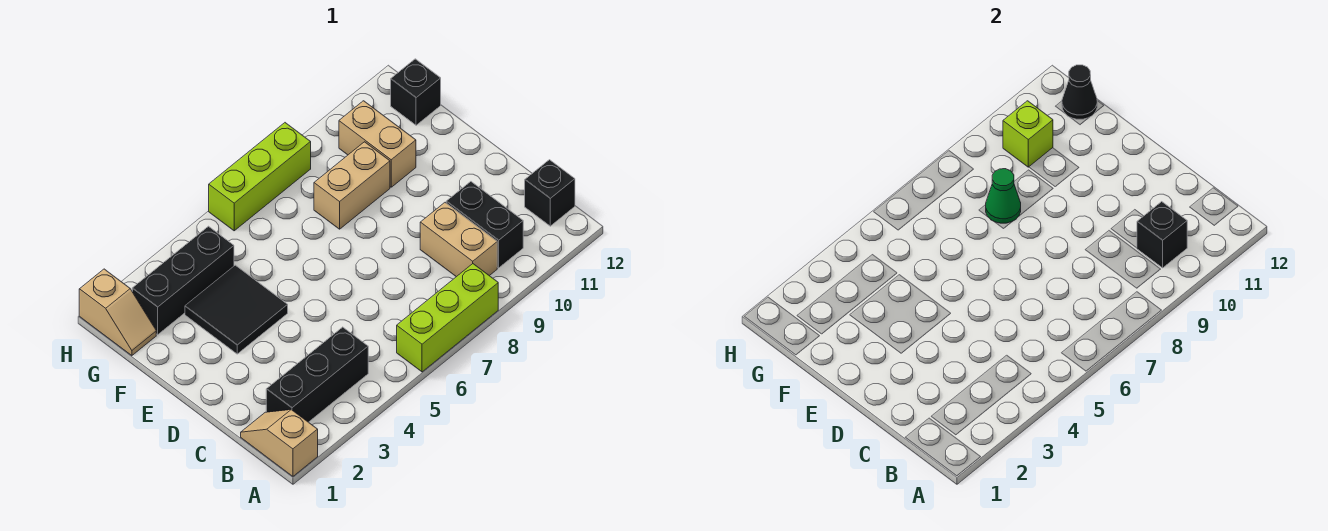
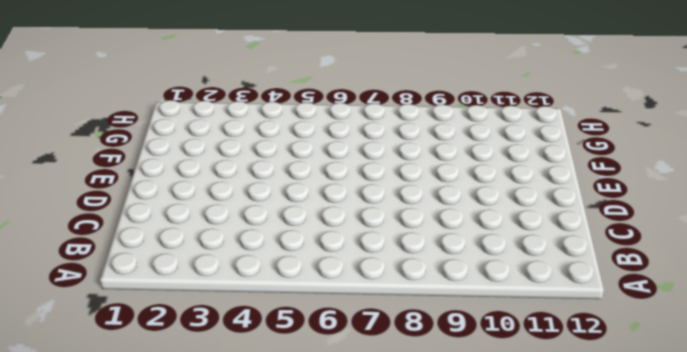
none -> tan 1x2 slope [241,410,318,476]
none -> lime 1x3 brick [397,264,498,372]
none -> black 1x3 brick [266,327,368,422]

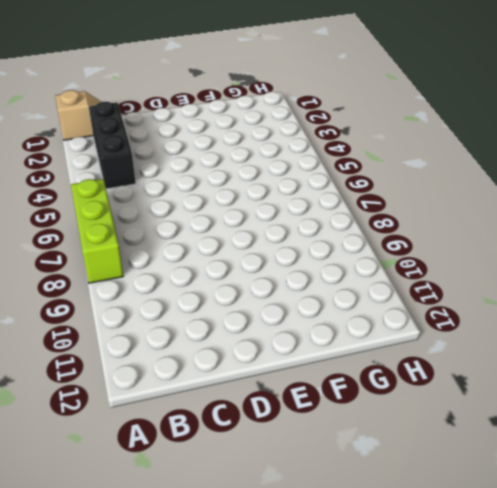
none -> tan 1x2 brick [420,203,497,277]
none -> black 1x2 brick [446,182,523,268]
none -> black 1x1 brick [525,160,575,226]

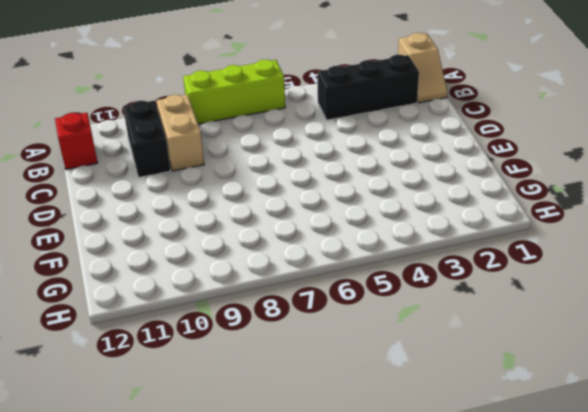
red 1x1 brick [55,113,98,169] -> black 1x1 brick [525,160,575,226]
none -> black 2x2 tile [185,265,288,354]
none -> tan 1x2 brick [314,142,390,229]
none -> tan 1x2 brick [339,101,416,187]

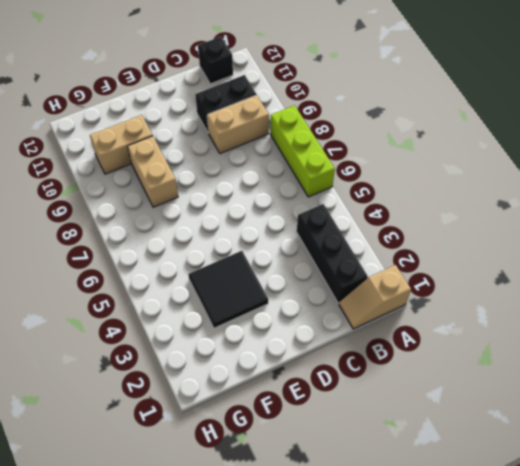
none -> tan 1x2 slope [79,269,156,356]
none -> black 1x3 brick [132,226,234,334]
none -> black 1x1 brick [391,59,441,125]

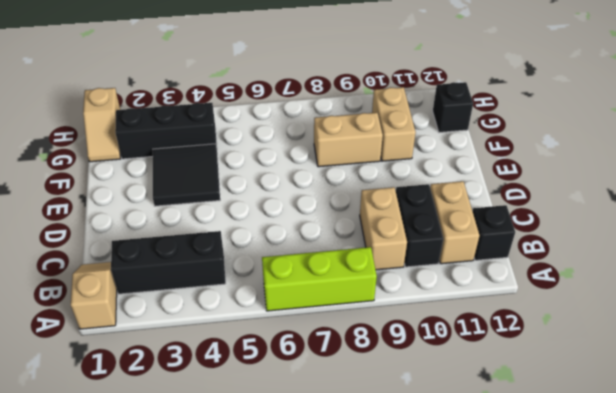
tan 1x2 brick [430,181,479,264] -> none
none -> lime 1x3 brick [209,123,311,231]
none -> black 1x1 brick [1137,202,1187,268]
none -> green 1x1 cone [986,169,1021,223]

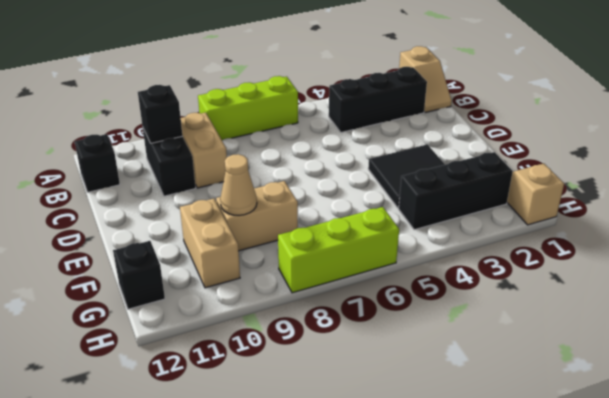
tan 1x1 cone [220,154,257,215] -> none
none -> green 1x1 cone [986,169,1021,223]
none -> lime 1x1 brick [1003,101,1053,167]
none -> black 1x1 cone [1062,65,1097,119]

